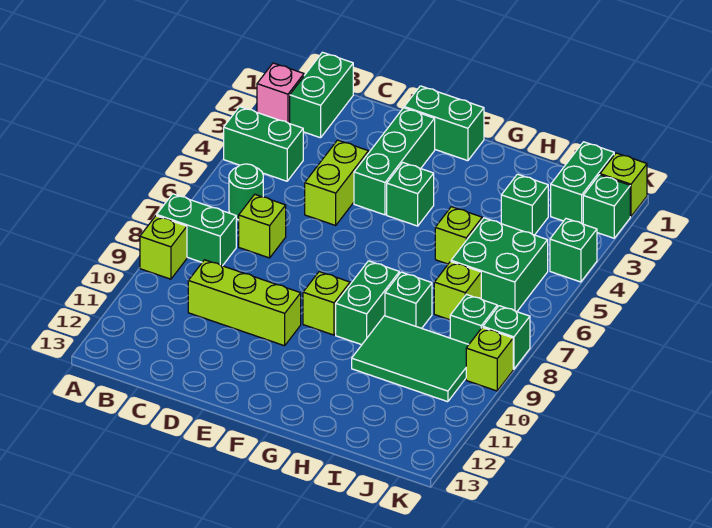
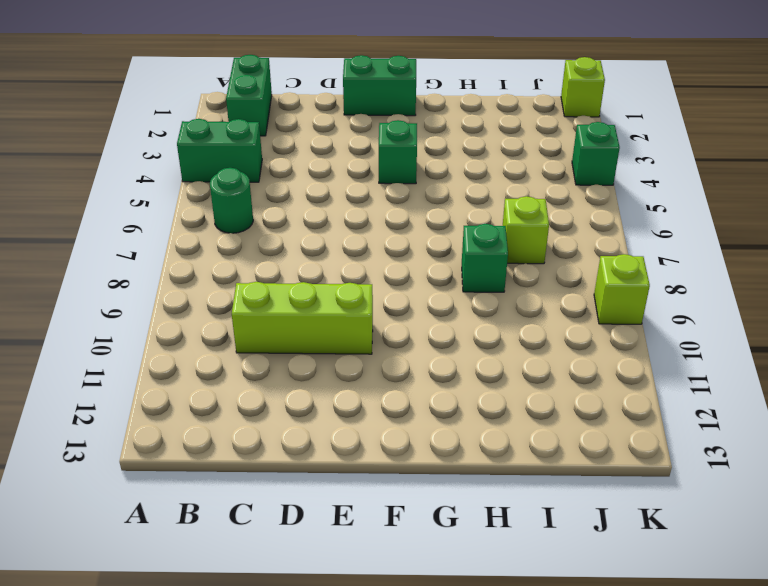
none -> pink 1x1 brick [257,63,304,124]
none -> green 1x2 brick [157,194,236,266]
none -> lime 1x1 brick [140,216,187,279]

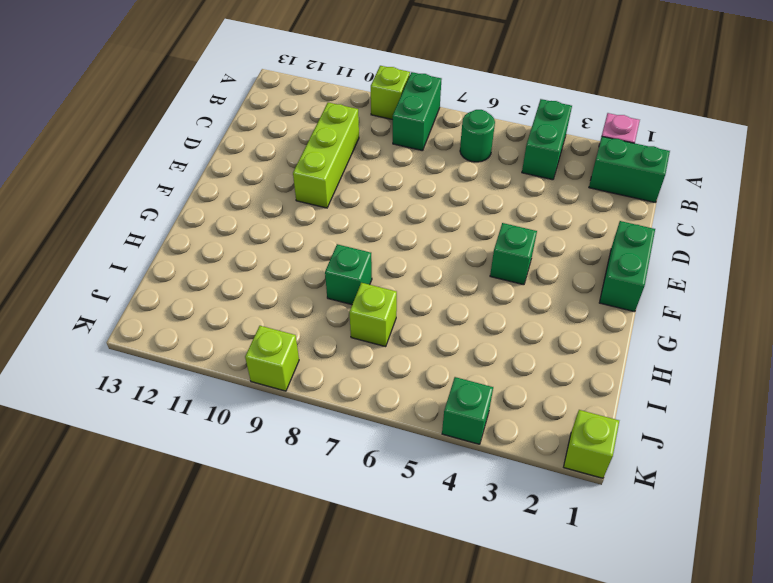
none -> lime 1x1 brick [239,194,286,258]
none -> lime 1x2 brick [305,140,368,225]
none -> green 1x3 brick [354,108,435,215]

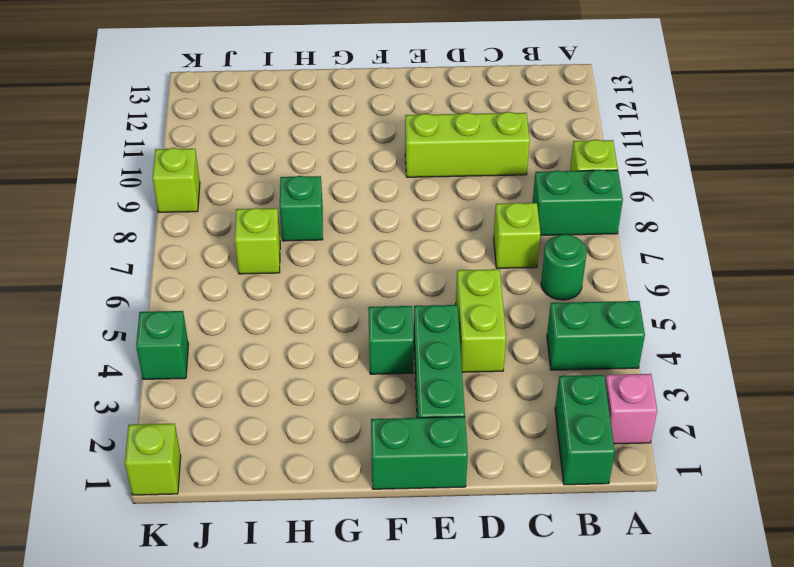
none -> lime 1x1 brick [303,272,350,335]
none -> green 1x2 brick [336,261,399,345]
none -> lime 1x1 brick [435,207,482,264]

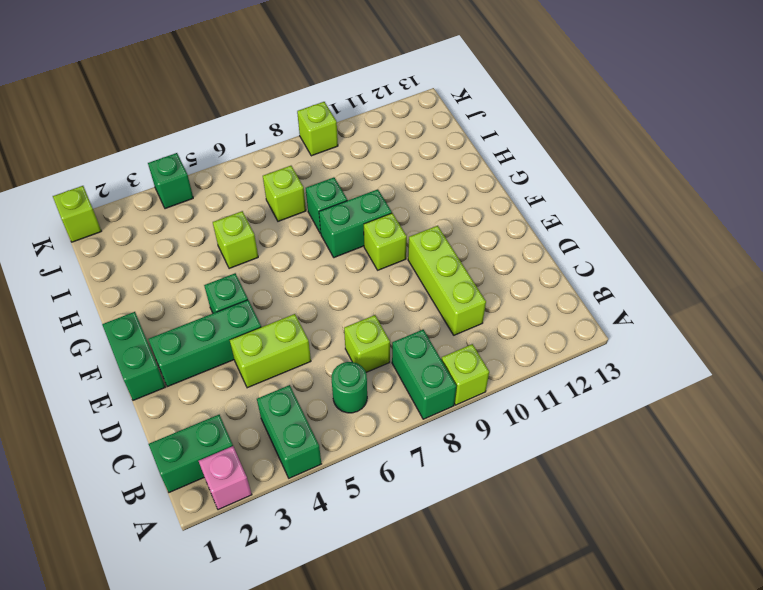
none -> green 2x3 tile [352,316,469,402]
none -> green 1x1 brick [501,174,548,235]
none -> green 2x2 brick [451,218,548,312]

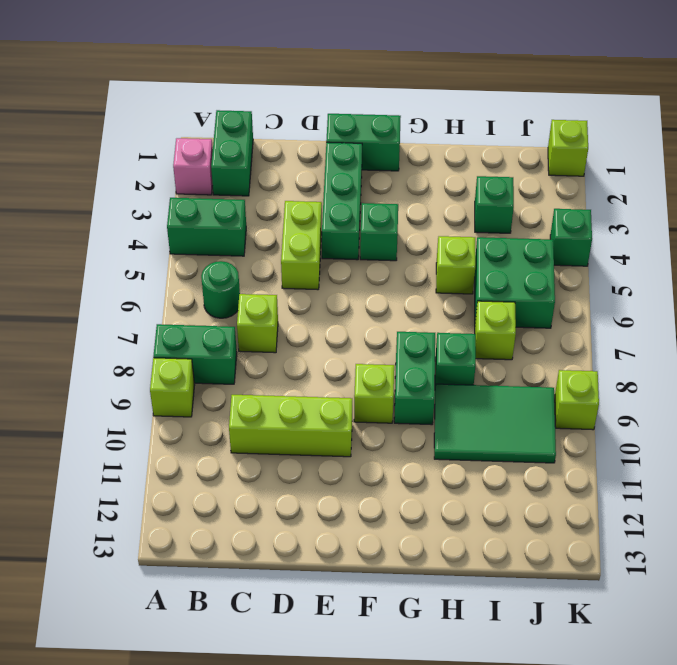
none -> green 1x2 brick [551,142,614,224]
none -> green 1x1 brick [450,294,497,344]
none -> green 1x1 brick [583,175,630,238]

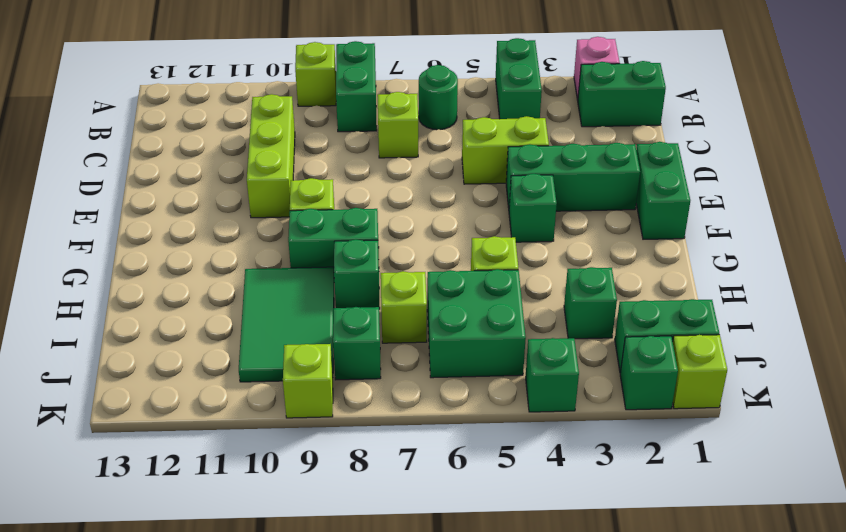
none -> green 1x1 brick [483,306,530,369]

